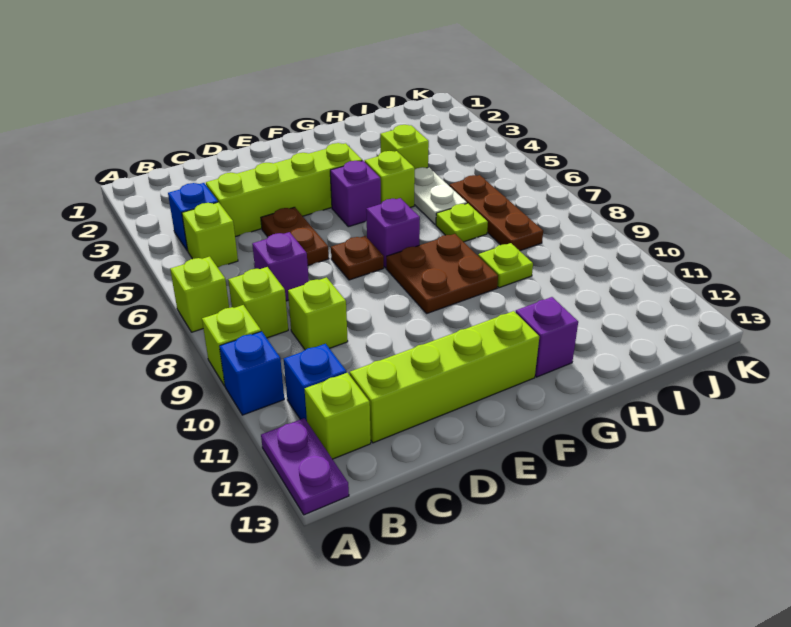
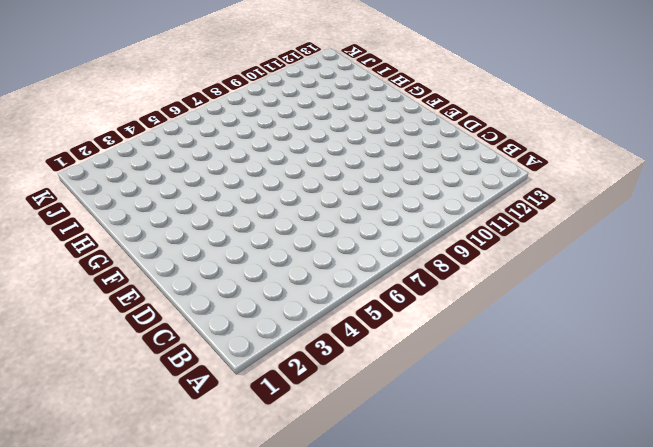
none -> lime 1x1 brick [170,257,229,332]
none -> lime 1x1 brick [202,305,261,386]
none -> blue 1x1 brick [219,331,284,415]

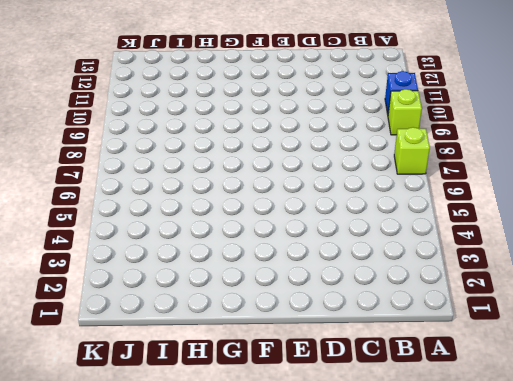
none -> purple 1x2 plate [261,418,349,515]
none -> blue 1x1 brick [168,183,218,251]
none -> lime 1x1 brick [182,202,238,267]

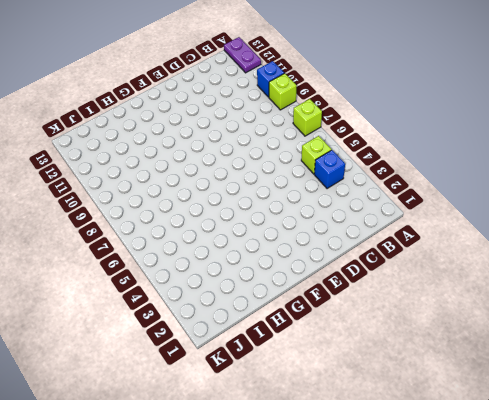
none -> lime 1x1 brick [228,267,288,338]
none -> blue 1x1 brick [284,344,347,421]
none -> lime 1x1 brick [305,373,371,459]

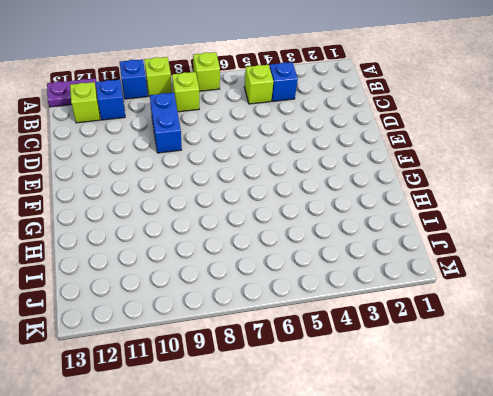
blue 1x2 brick [150,93,182,153] -> lime 1x1 brick [288,277,348,350]
none -> lime 1x4 brick [206,143,362,237]
none -> purple 1x1 brick [252,232,309,301]
none -> lime 1x4 brick [350,311,539,443]

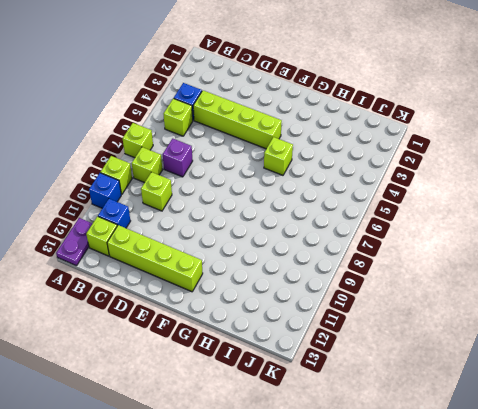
none -> brown 1x2 plate [261,207,329,266]
none -> brown 1x1 plate [331,236,384,280]
none -> purple 1x1 brick [330,161,381,227]

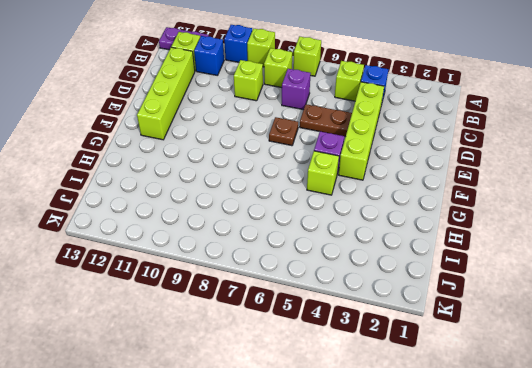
none -> purple 1x1 brick [366,198,420,268]
none -> brown 2x2 plate [386,234,498,313]
none -> purple 1x1 brick [516,297,578,377]

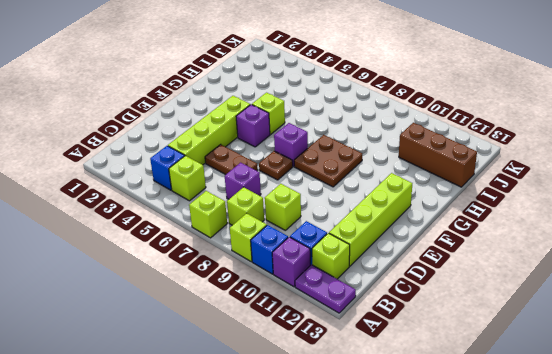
purple 1x1 brick [272,237,310,287] -> purple 1x1 brick moved to [516,297,578,377]
brown 1x3 brick [399,123,477,187] -> none
none -> lime 1x1 brick [380,125,429,169]
none -> white 1x2 plate [414,167,467,225]
none -> lime 1x1 plate [436,203,488,242]

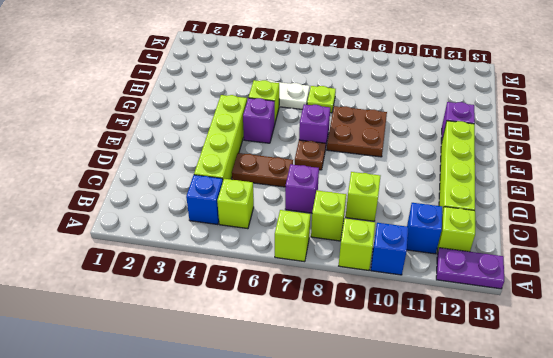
none -> lime 1x1 brick [380,125,429,169]
none -> lime 1x1 plate [478,243,533,288]
none -> brown 1x3 plate [449,175,543,251]

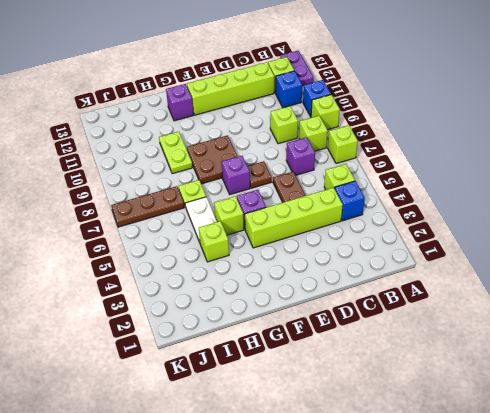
lime 1x2 plate [159,132,193,174] -> lime 1x1 plate [478,243,533,288]
brown 1x3 plate [111,186,184,227] -> brown 1x3 plate turned to [449,175,543,251]

